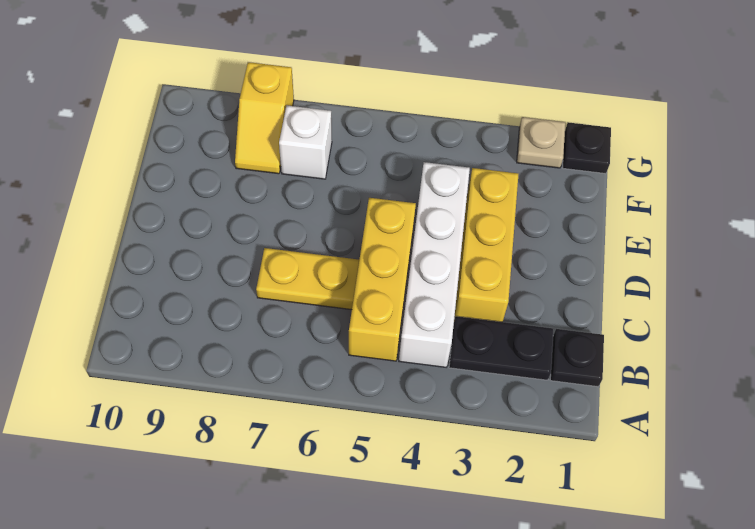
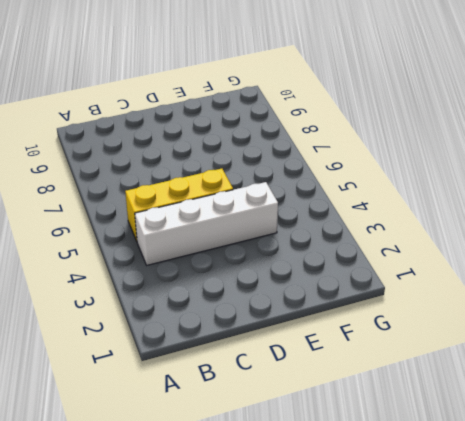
none -> black 1x1 plate [550,329,604,387]
none -> black 1x2 plate [449,316,553,380]

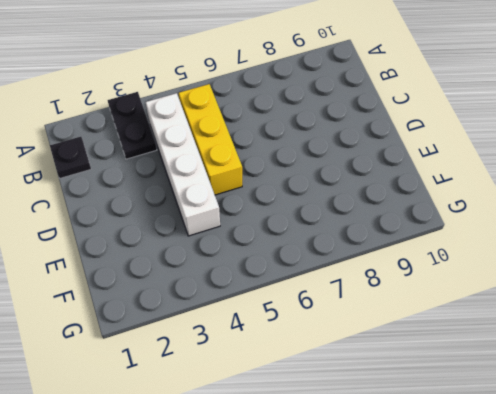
black 1x2 plate [108,92,157,159] -> black 1x2 plate turned to [449,316,553,380]
none -> yellow 1x3 brick [454,168,519,322]
none -> yellow 1x2 plate [256,248,359,310]

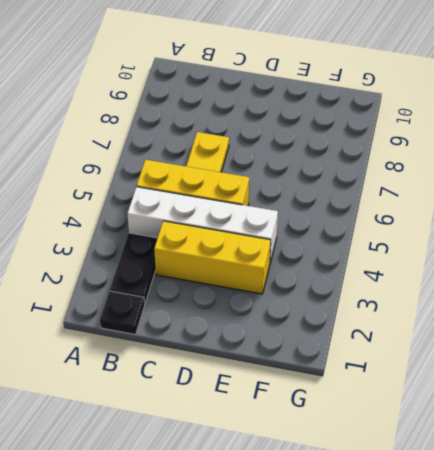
none -> white 1x1 brick [279,105,332,179]
none -> yellow 1x2 slope [235,62,294,174]

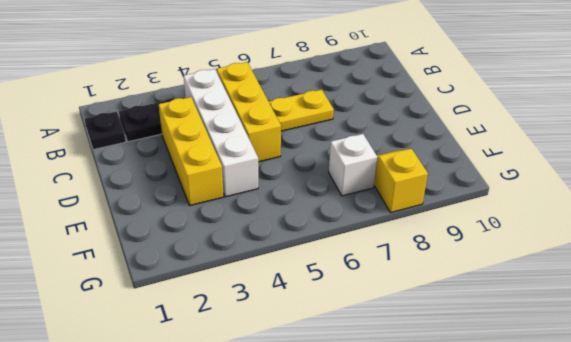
none -> black 1x1 plate [563,122,611,174]
none -> tan 1x1 plate [517,117,565,168]

